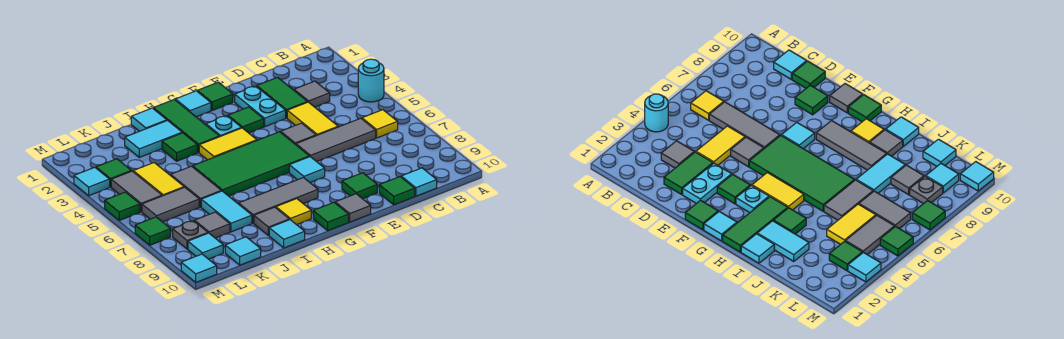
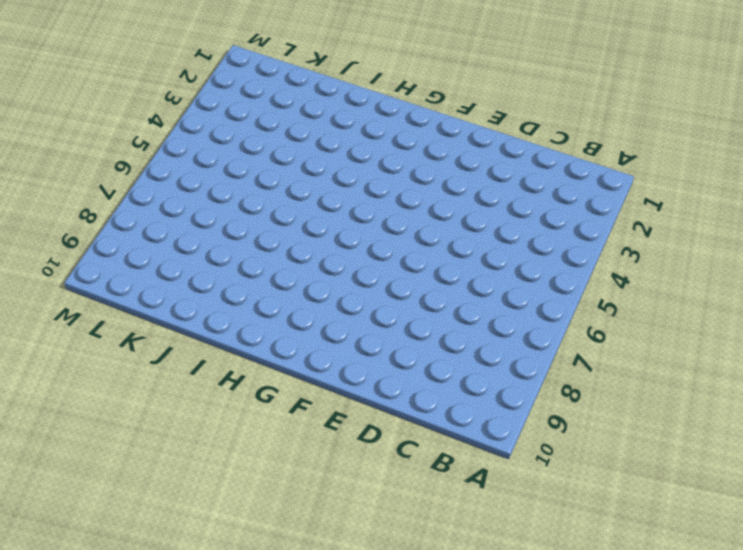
none -> cyan 1x1 round brick [358,59,384,102]
none -> yellow 1x1 tile [362,110,398,138]
none -> grey 1x1 tile [294,81,330,107]
none -> grey 1x3 tile [296,118,376,162]

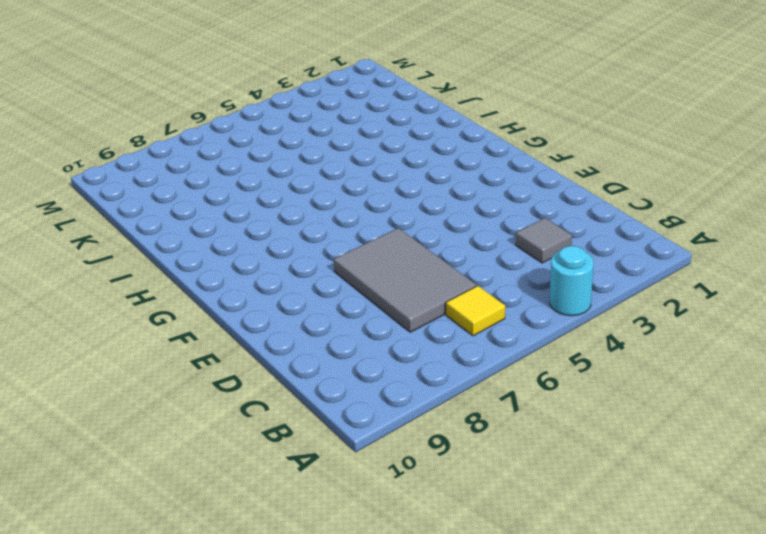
grey 2x3 tile [334,228,477,332] -> grey 1x3 tile [296,118,376,162]
none -> cyan 1x1 tile [401,168,437,196]
none -> green 1x2 tile [257,77,307,118]
none -> yellow 1x2 tile [287,102,338,136]
none -> green 1x1 tile [379,177,415,205]

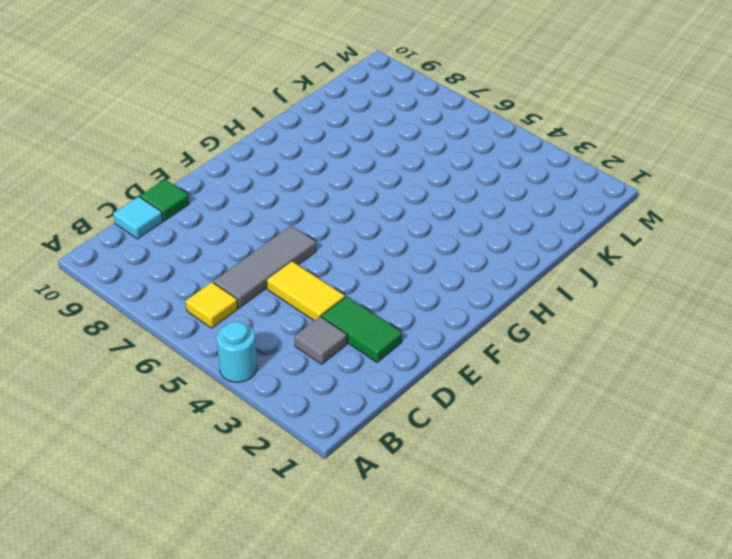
none -> cyan 1x2 plate [235,86,286,127]
none -> grey 1x1 tile [281,123,316,145]
none -> green 1x1 tile [342,173,377,199]
none -> green 1x1 tile [197,82,233,111]

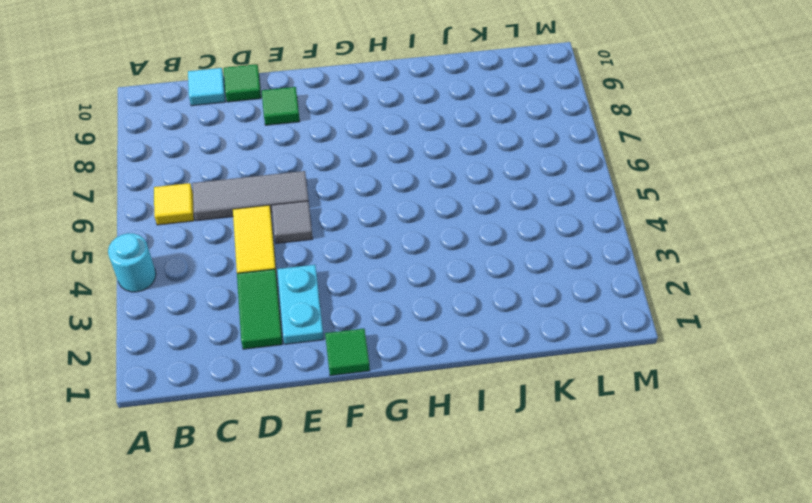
none -> grey 1x1 tile [294,81,330,107]
none -> green 1x1 tile [228,107,264,133]
none -> green 2x4 tile [193,132,310,196]
none -> cyan 1x1 tile [289,157,325,183]

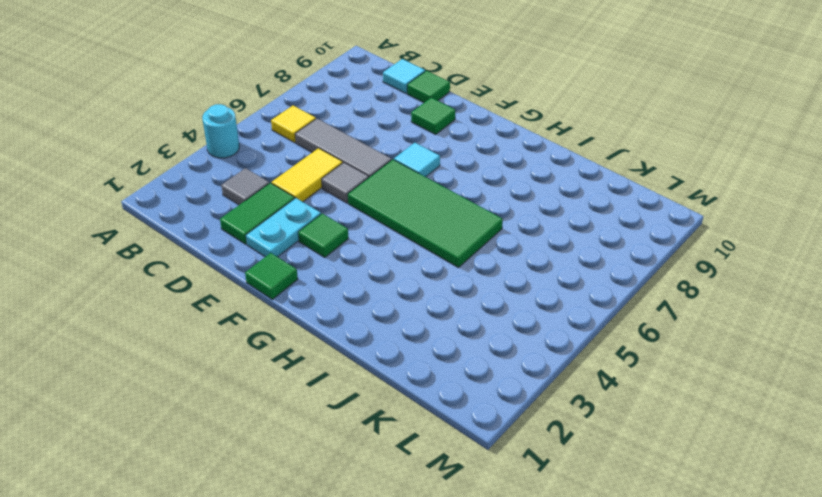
none -> grey 1x1 tile [335,194,371,222]
none -> cyan 1x1 tile [175,91,211,117]
none -> cyan 1x1 plate [206,116,241,136]
none -> yellow 1x2 tile [199,128,257,160]

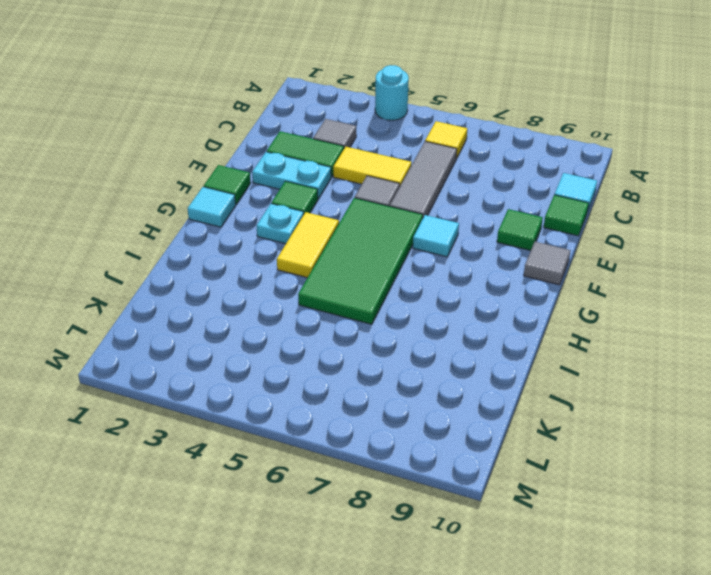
none -> grey 1x3 tile [239,178,318,223]
none -> green 1x1 tile [313,203,349,231]
none -> green 1x3 tile [153,100,220,152]
none -> yellow 1x1 tile [276,199,311,225]

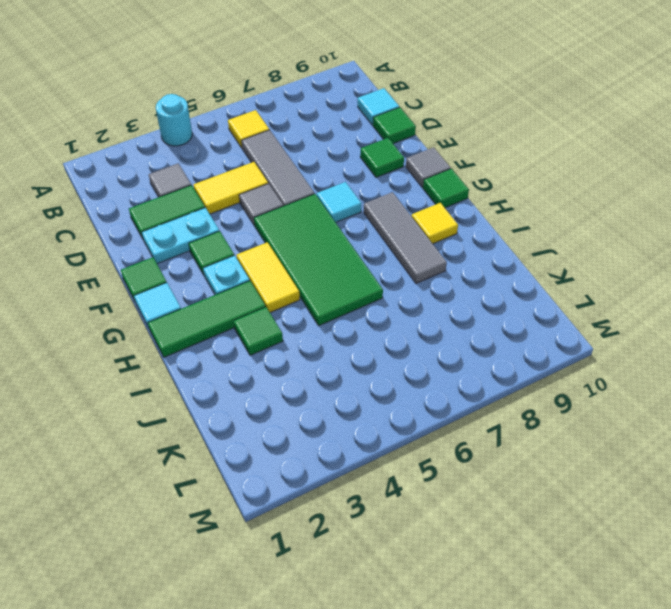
none -> cyan 1x1 tile [131,108,167,131]
none -> cyan 1x2 tile [125,121,182,157]
none -> grey 1x1 tile [254,207,289,236]
none -> cyan 1x1 tile [269,220,305,248]

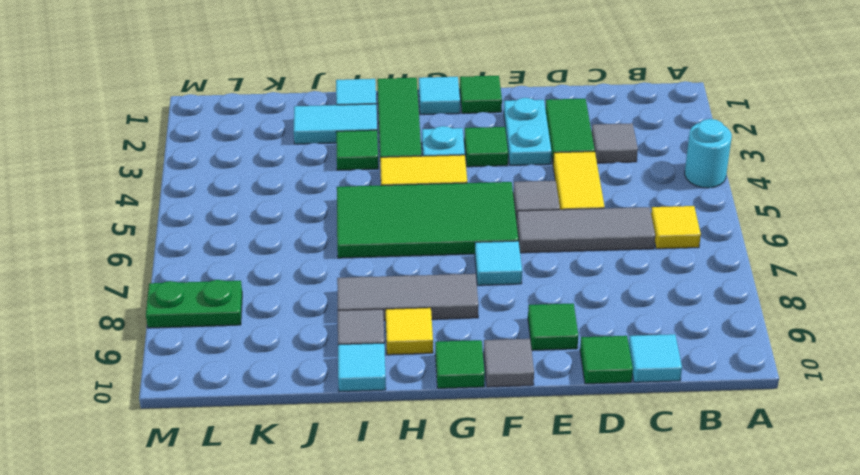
green 1x2 plate [146,280,242,328] -> grey 1x1 plate [173,221,208,249]
none -> grey 1x2 tile [171,166,221,207]
none -> cyan 1x2 tile [201,191,252,232]
none -> yellow 1x2 tile [133,163,184,196]
none -> grey 1x2 tile [142,187,199,222]

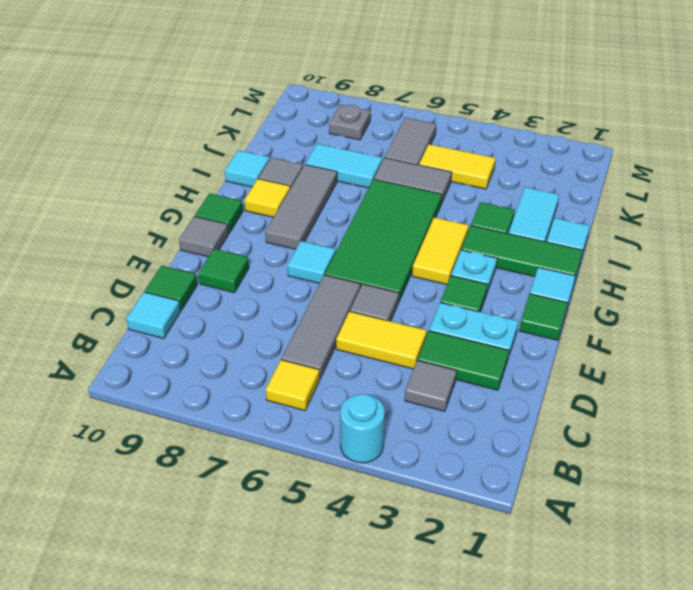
none -> grey 1x1 tile [195,212,230,238]
none -> cyan 1x1 tile [225,237,261,265]
none -> green 1x1 tile [96,159,131,187]
none -> grey 1x2 tile [111,171,162,212]

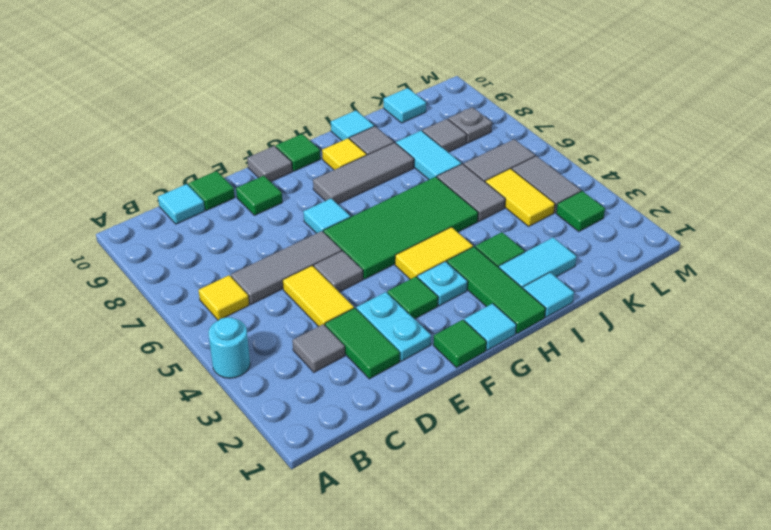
none -> cyan 1x1 tile [188,233,223,259]
none -> cyan 1x1 tile [74,167,110,196]
none -> green 1x1 tile [105,192,140,220]
none -> green 1x1 tile [135,217,171,245]

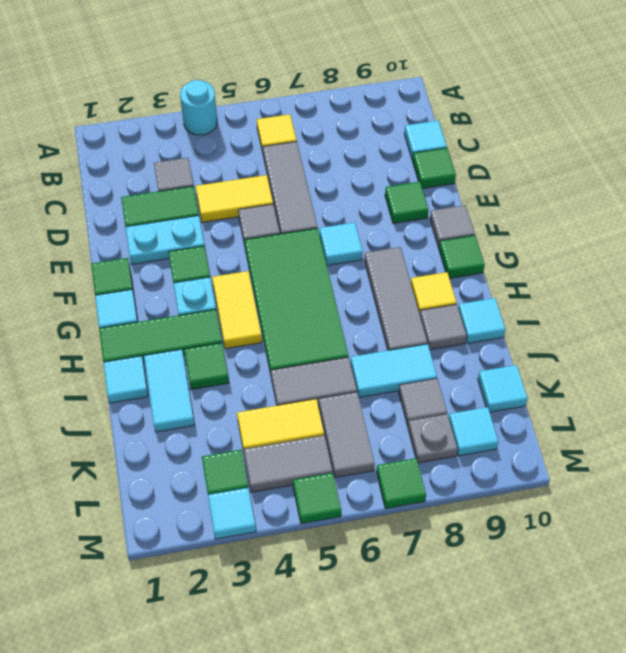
none -> cyan 1x1 tile [181,254,217,282]

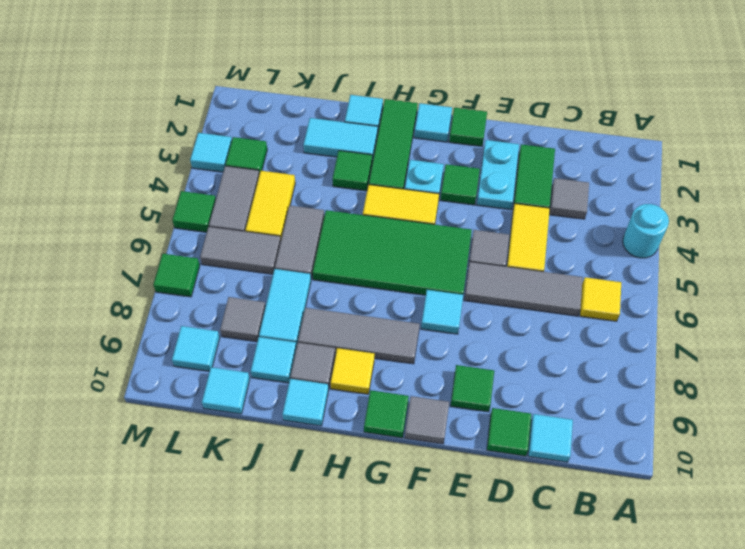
cyan 1x1 tile [251,337,296,383] -> cyan 1x1 tile moved to [181,254,217,282]
none -> grey 1x1 plate [173,221,208,249]

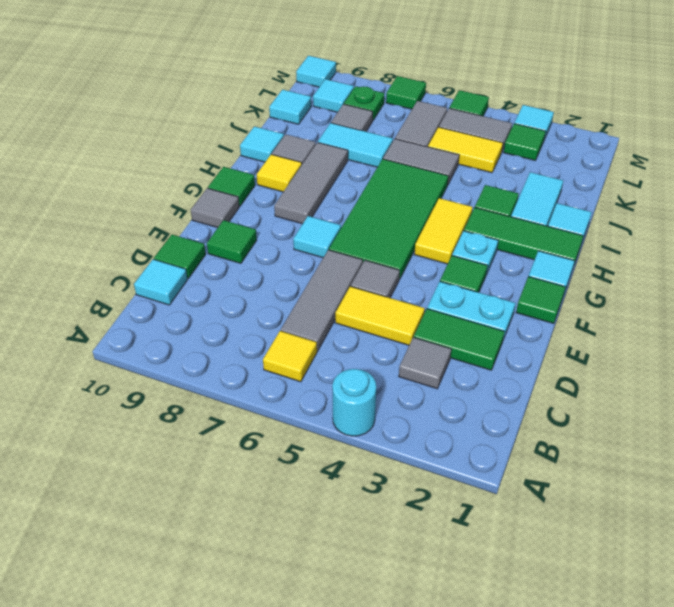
green 1x1 plate [344,86,384,120] -> grey 1x1 plate [173,221,208,249]

